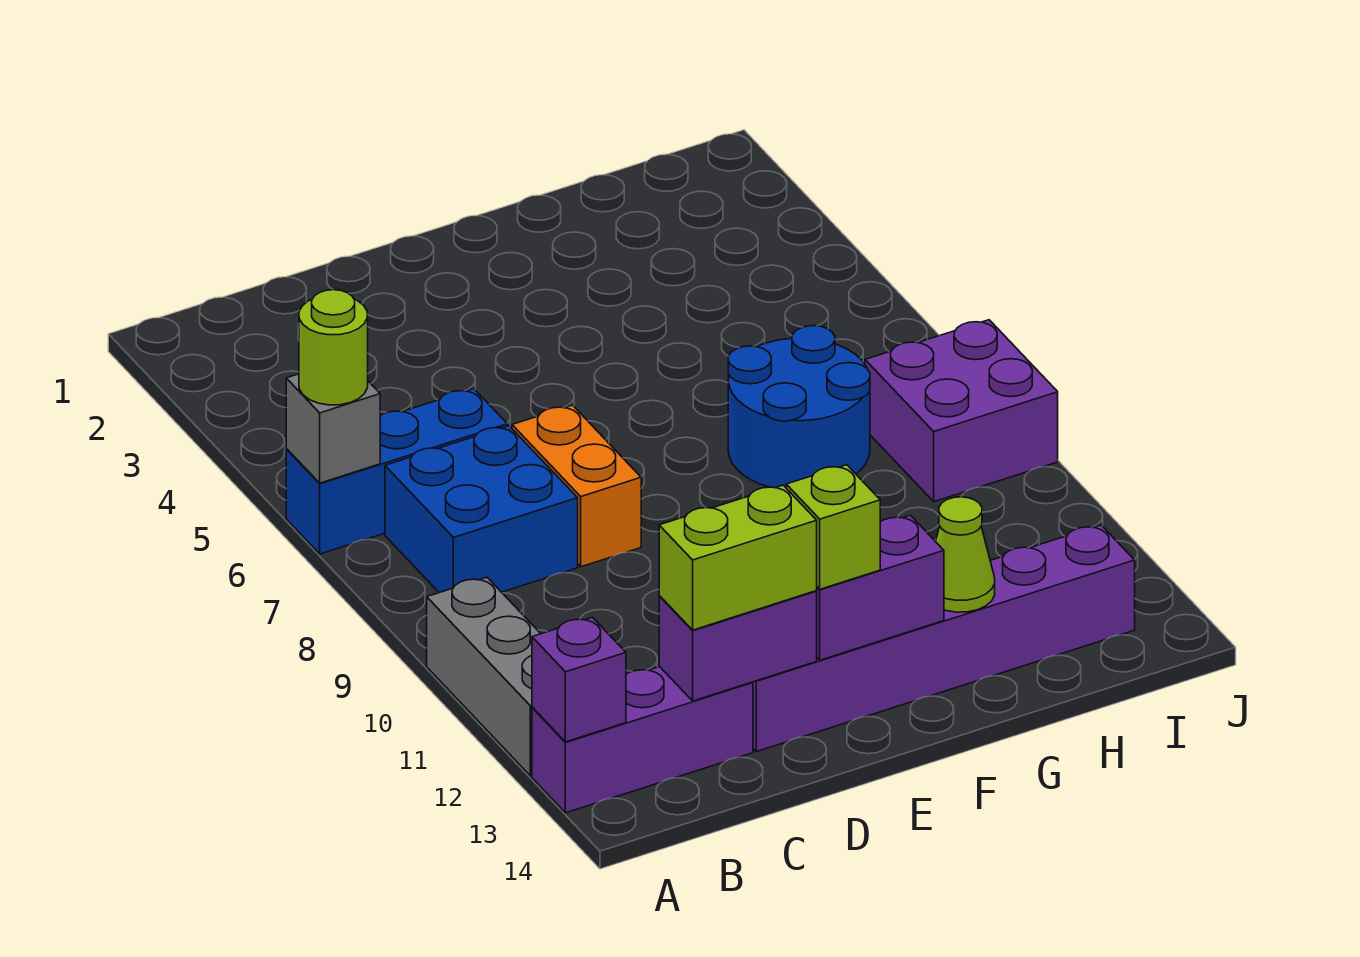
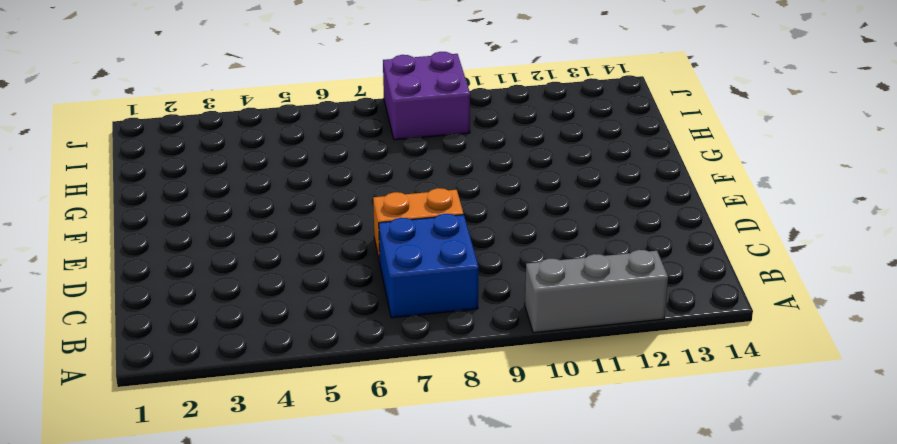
none -> blue 1x3 brick [286,389,507,554]
none -> purple 1x3 brick [532,667,753,813]
none -> purple 1x6 brick [753,525,1135,752]

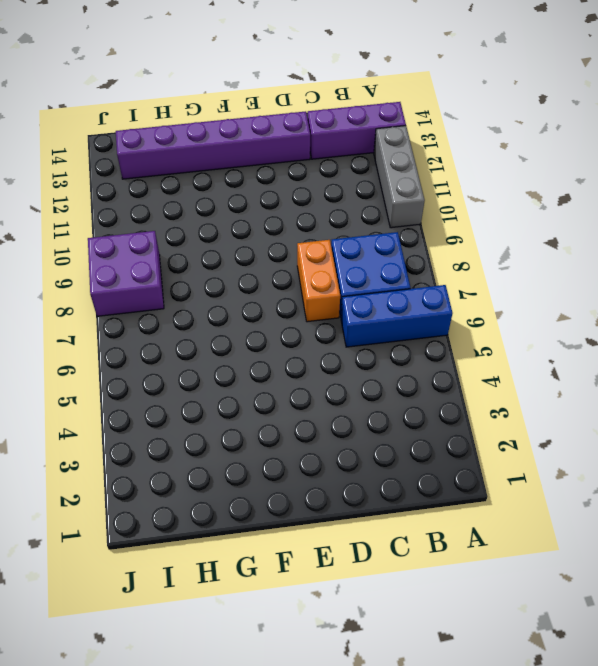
none -> blue 2x2 round brick [728,326,870,488]
none -> grey 1x1 brick [286,374,380,483]
none -> purple 1x1 brick [532,617,626,742]

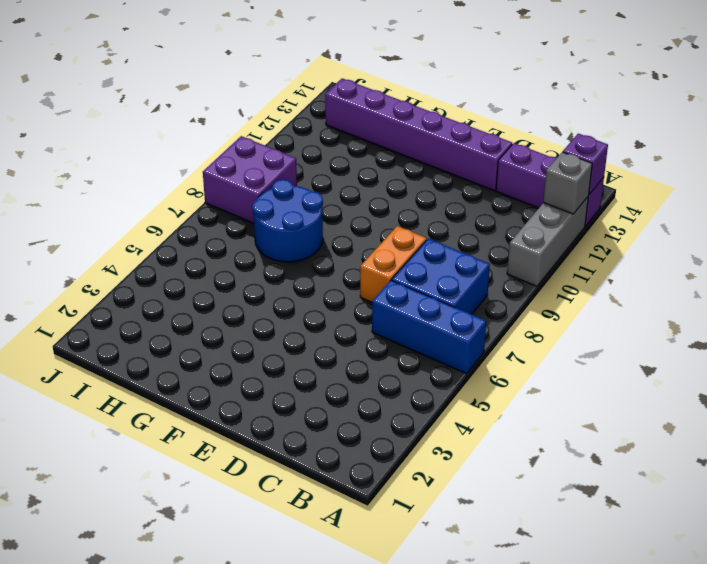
grey 1x1 brick [543,152,592,214] -> grey 1x1 brick moved to [286,374,380,483]
none -> purple 1x2 brick [659,591,817,701]
none -> purple 1x2 brick [817,515,944,660]
none -> lime 1x1 cone [936,497,995,612]

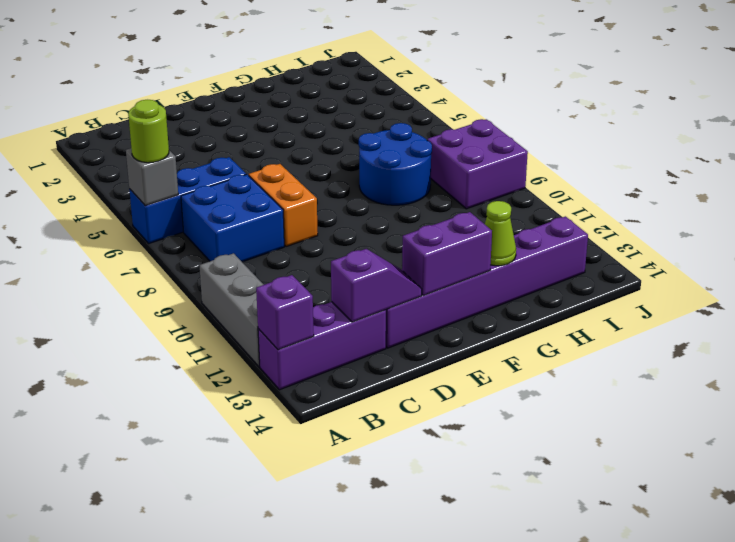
purple 1x2 slope [331,249,422,322] -> purple 1x2 brick [659,591,817,701]
none -> lime 1x2 brick [659,485,817,630]
none -> lime 1x1 brick [786,465,880,589]

